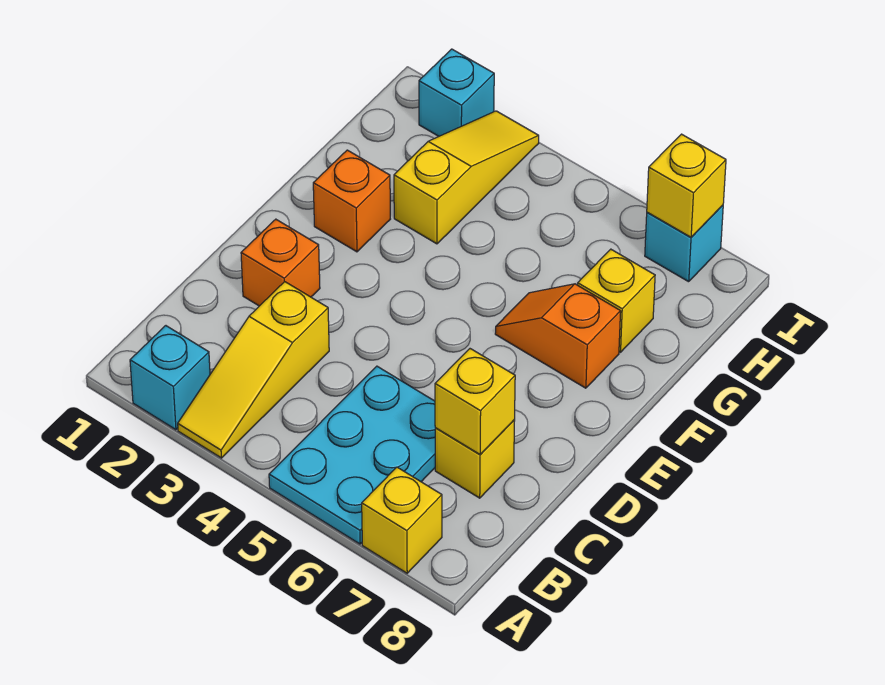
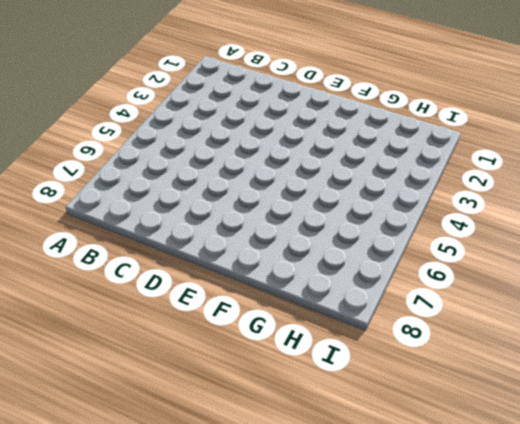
none -> cyan 1x1 brick [130,326,210,430]
none -> yellow 1x3 slope [178,282,329,458]
none -> cyan 2x3 plate [269,366,435,544]

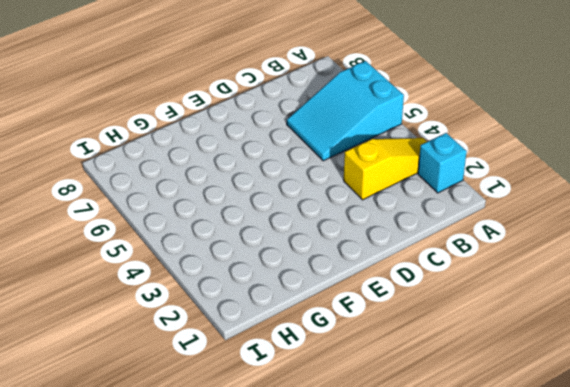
cyan 2x3 slope [287,61,404,161] -> cyan 2x3 plate [269,366,435,544]
none -> yellow 1x1 brick [362,467,442,573]
none -> yellow 1x1 brick [435,420,515,498]
none -> orange 1x1 brick [241,219,320,306]

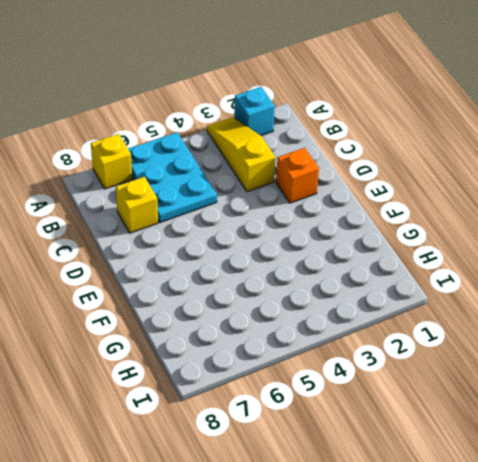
none -> orange 1x1 brick [313,150,390,252]
none -> orange 1x2 slope [495,284,621,388]
none -> yellow 1x3 slope [394,111,539,244]

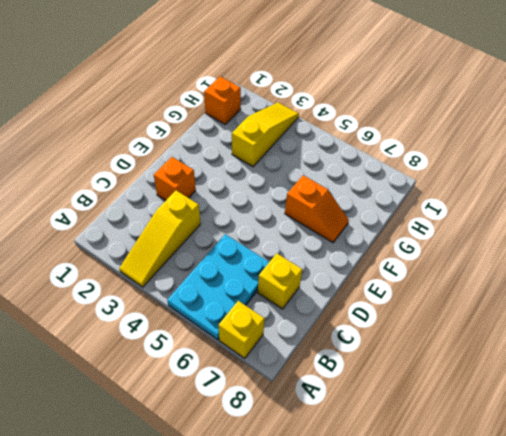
orange 1x2 slope [285,175,349,242] -> orange 1x2 slope turned to [495,284,621,388]
orange 1x1 brick [204,76,241,124] -> orange 1x1 brick moved to [313,150,390,252]
none -> cyan 1x1 brick [130,326,210,430]
none -> yellow 1x1 brick [578,249,655,352]
none -> cyan 1x1 brick [419,49,494,136]

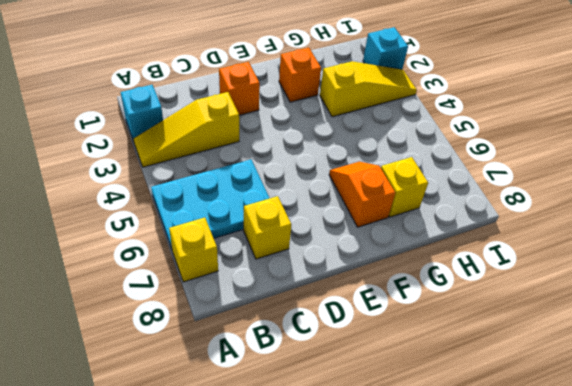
none -> cyan 1x1 brick [645,205,723,282]
none -> yellow 1x1 brick [435,349,515,455]
none -> yellow 1x1 brick [647,134,726,237]

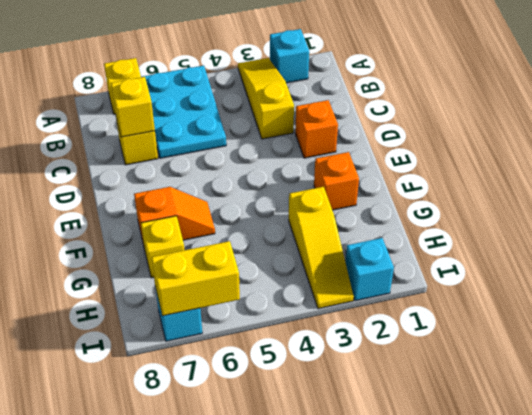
yellow 1x2 brick [151,241,240,316] -> yellow 1x1 brick [647,134,726,237]

